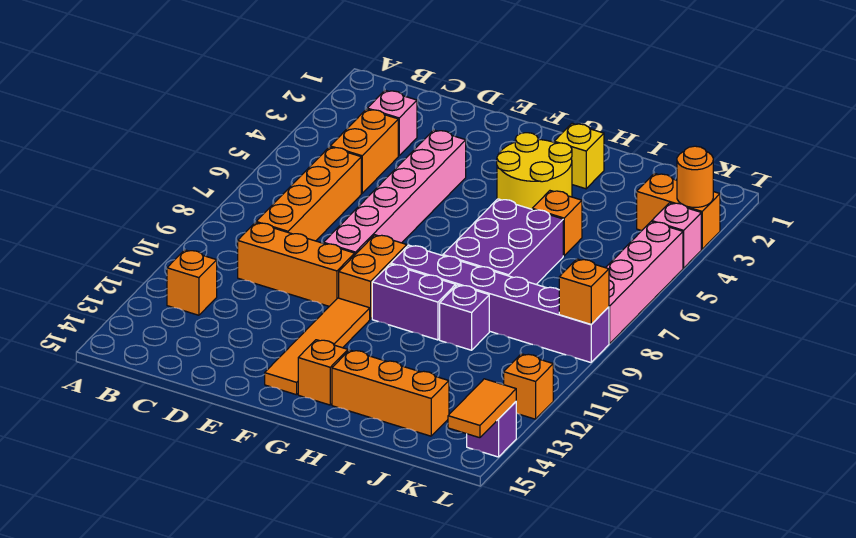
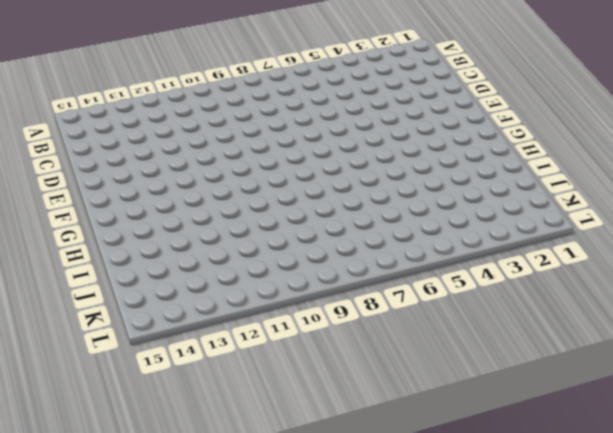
none -> orange 1x1 brick [167,250,217,315]
none -> pink 1x1 brick [367,90,417,156]
none -> orange 1x2 brick [330,109,398,193]

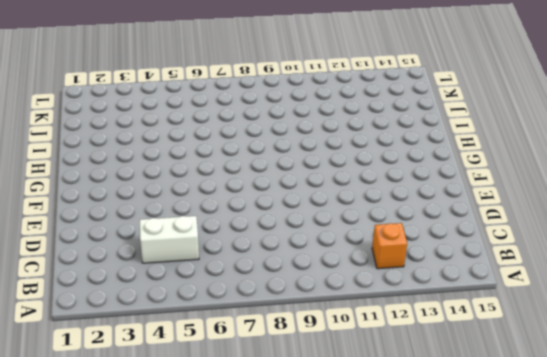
white 1x2 brick [140,216,199,263] -> orange 1x2 brick [330,109,398,193]
none -> pink 1x1 brick [367,90,417,156]
none -> orange 1x4 brick [256,147,361,241]
none -> orange 1x3 brick [238,222,355,306]

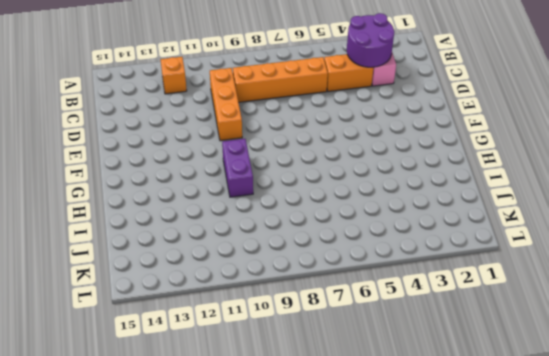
purple 2x2 round brick [347,13,394,67] -> none
none -> pink 1x6 brick [324,130,466,254]
none -> orange 1x2 brick [339,235,407,319]
none -> orange 1x4 tile [265,298,370,395]

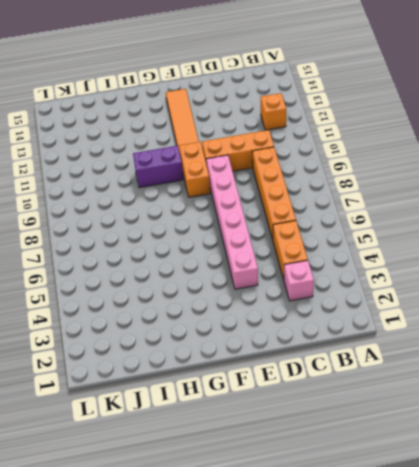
none -> yellow 2x2 round brick [497,133,572,209]
none -> purple 1x6 brick [391,245,609,362]
none -> orange 1x1 brick [298,340,348,405]

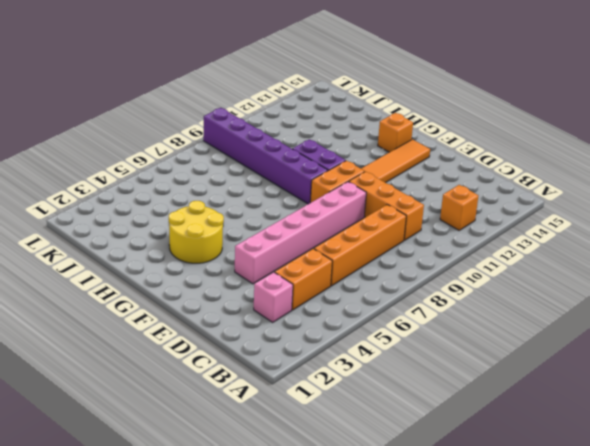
none -> yellow 1x1 brick [554,123,604,189]
none -> purple 2x3 brick [443,199,563,284]
none -> orange 1x3 brick [332,350,449,436]

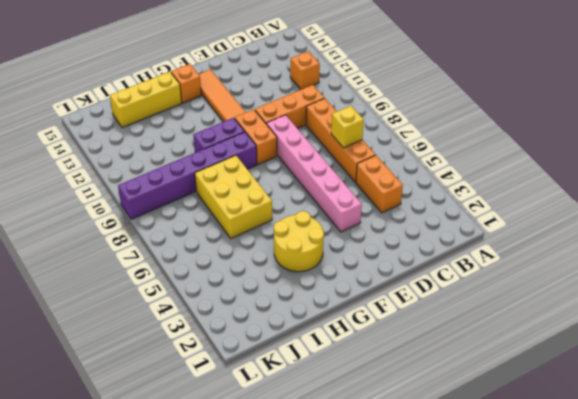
yellow 1x1 brick [331,106,364,148] -> yellow 1x1 brick moved to [554,123,604,189]
yellow 2x3 brick [195,155,272,238] -> purple 2x3 brick [443,199,563,284]
yellow 1x3 brick [110,72,182,128] -> orange 1x3 brick [332,350,449,436]
none -> pink 1x1 brick [367,90,417,156]
none -> orange 1x1 brick [532,191,582,256]
none -> purple 1x1 brick [440,285,489,350]

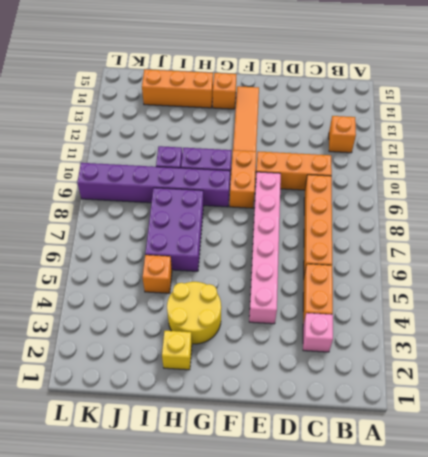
none -> orange 1x2 brick [637,173,720,249]
none -> pink 1x1 brick [652,203,701,268]
none -> pink 1x4 brick [606,222,683,344]

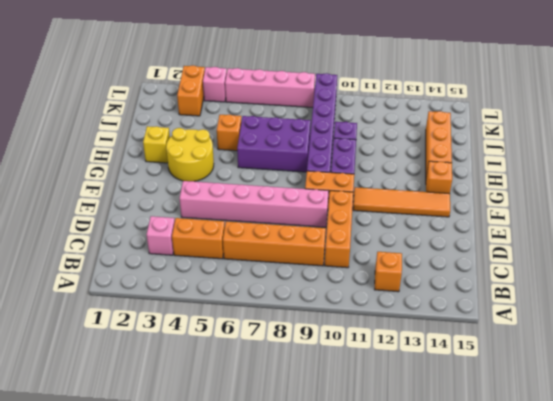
none -> orange 1x1 brick [504,354,553,419]
none -> purple 1x1 brick [467,402,516,457]
none -> orange 1x1 round brick [677,146,713,207]

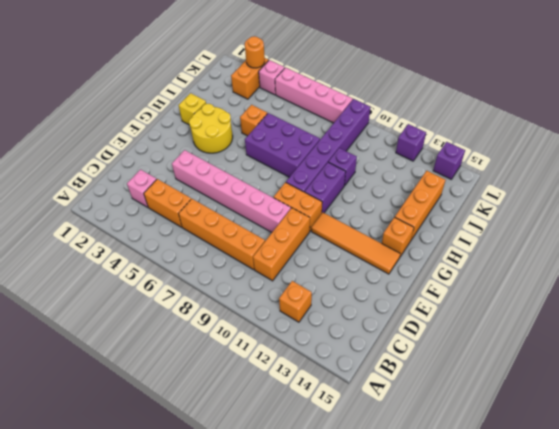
purple 1x1 brick [396,124,426,161] -> orange 1x1 brick [504,354,553,419]
none -> orange 1x1 brick [559,259,609,324]
none -> orange 1x2 tile [448,379,516,438]

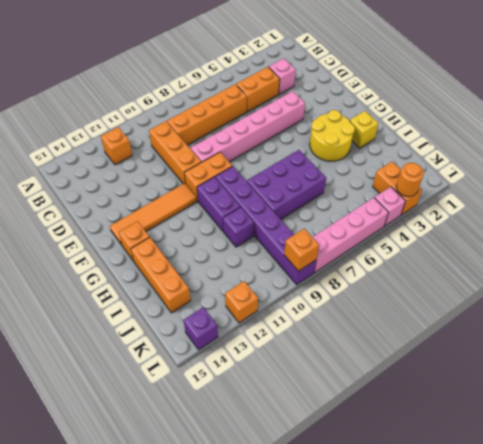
none -> orange 1x1 brick [532,191,582,256]
none -> orange 1x2 tile [448,379,516,438]

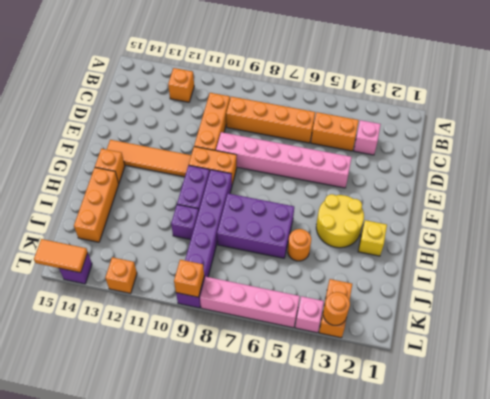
orange 1x1 round brick [288,229,311,261] -> orange 1x1 brick [532,191,582,256]

